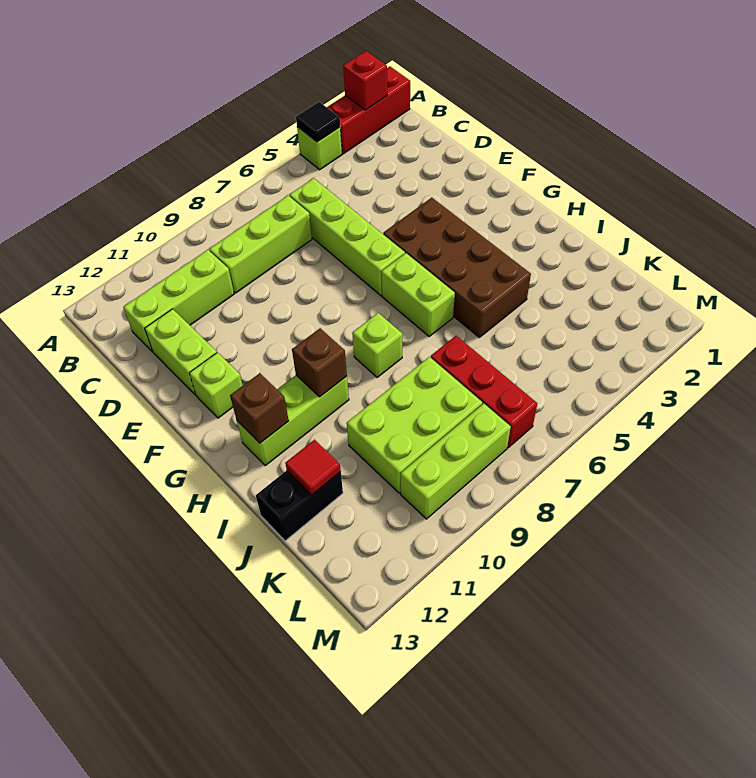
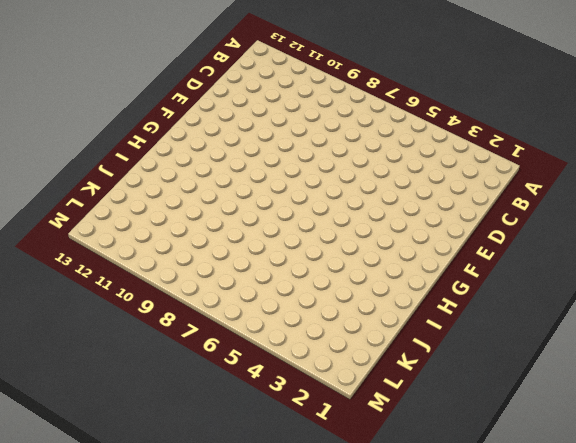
none -> red 1x3 brick [327,67,410,154]
none -> lime 1x1 brick [297,127,342,170]
none -> lime 1x4 brick [290,178,405,296]

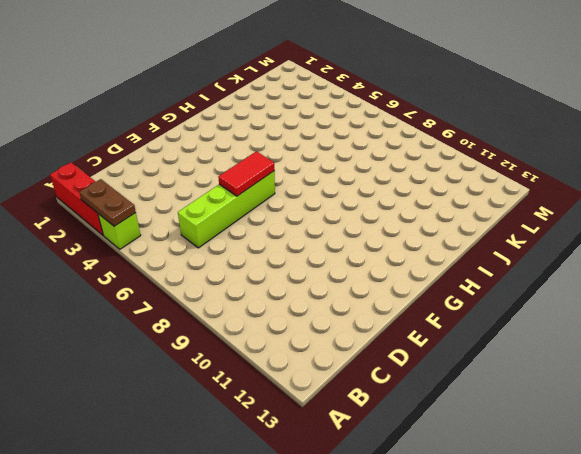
brown 1x2 plate [79,179,136,226] -> black 1x1 tile [296,102,340,142]
red 1x2 tile [218,151,275,196] -> none
none -> lime 1x3 brick [209,196,312,293]
none -> lime 1x3 brick [124,250,234,352]
none -> lime 1x2 brick [145,309,217,395]

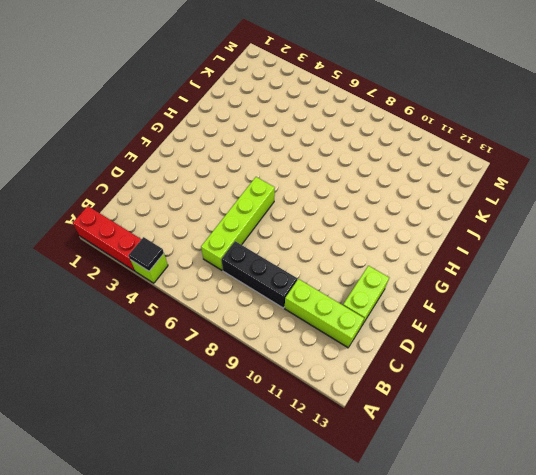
black 1x3 brick [221,241,297,308] -> lime 1x3 brick [209,196,312,293]
none -> brown 2x4 brick [383,198,531,337]
none -> lime 1x1 brick [189,353,243,418]
none -> lime 1x2 brick [381,253,455,336]

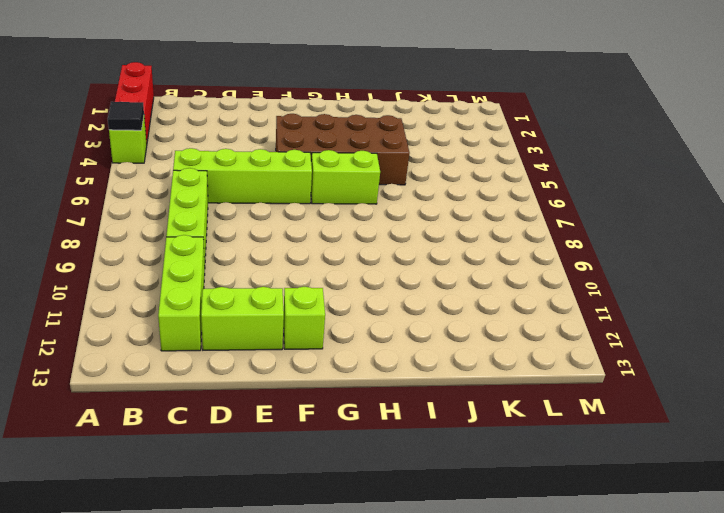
none -> lime 1x1 brick [352,313,402,377]
none -> lime 1x3 brick [237,375,349,466]
none -> red 1x3 brick [431,336,537,448]

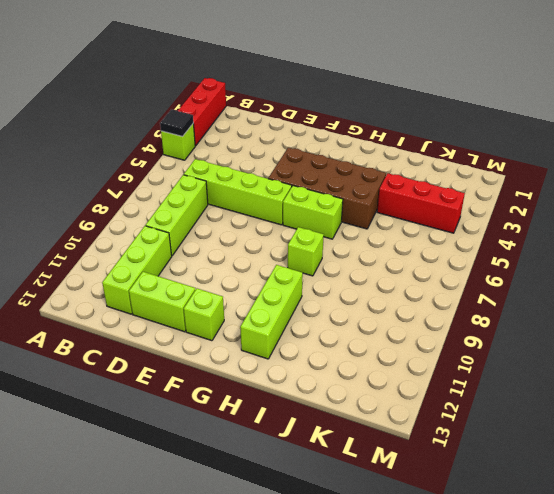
red 1x3 brick [377,173,465,233] -> red 1x3 brick moved to [431,336,537,448]
none -> lime 2x3 brick [347,357,482,493]
none -> black 1x2 brick [256,471,343,541]
none -> lime 1x3 brick [401,403,511,519]

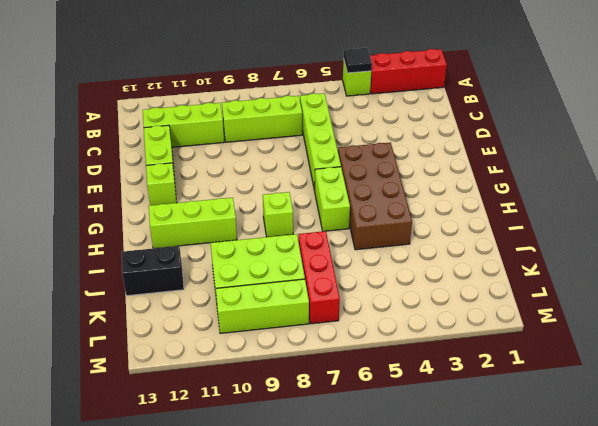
none -> red 1x1 brick [343,51,387,110]
none -> brown 1x1 brick [292,328,347,397]
none -> brown 1x1 brick [230,373,289,443]

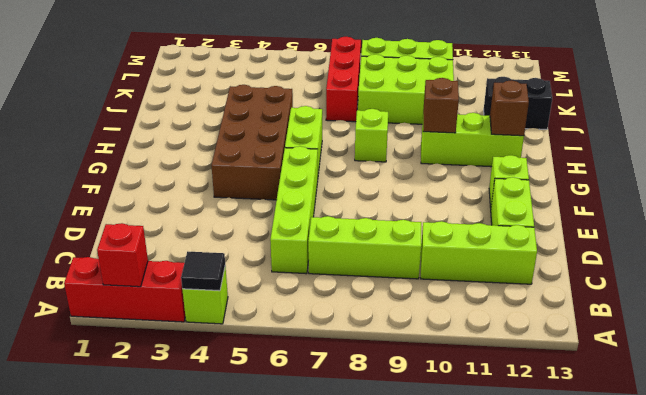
none -> red 1x1 tile [285,440,341,495]

